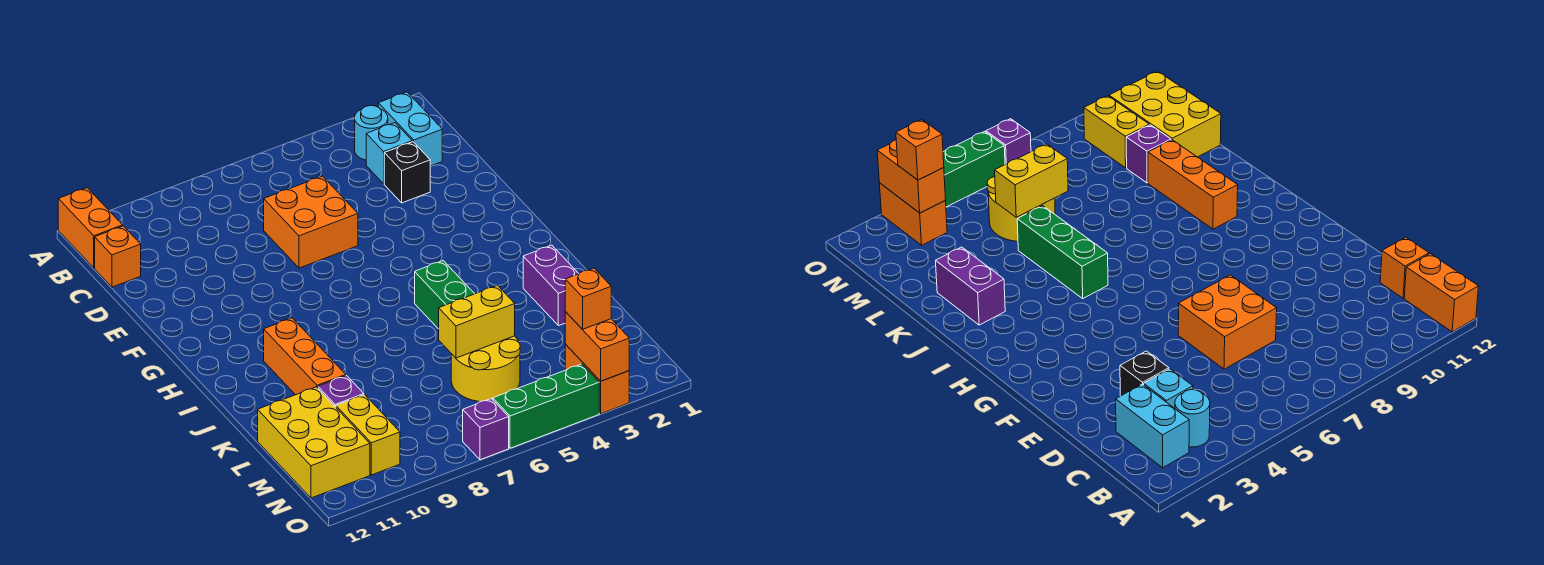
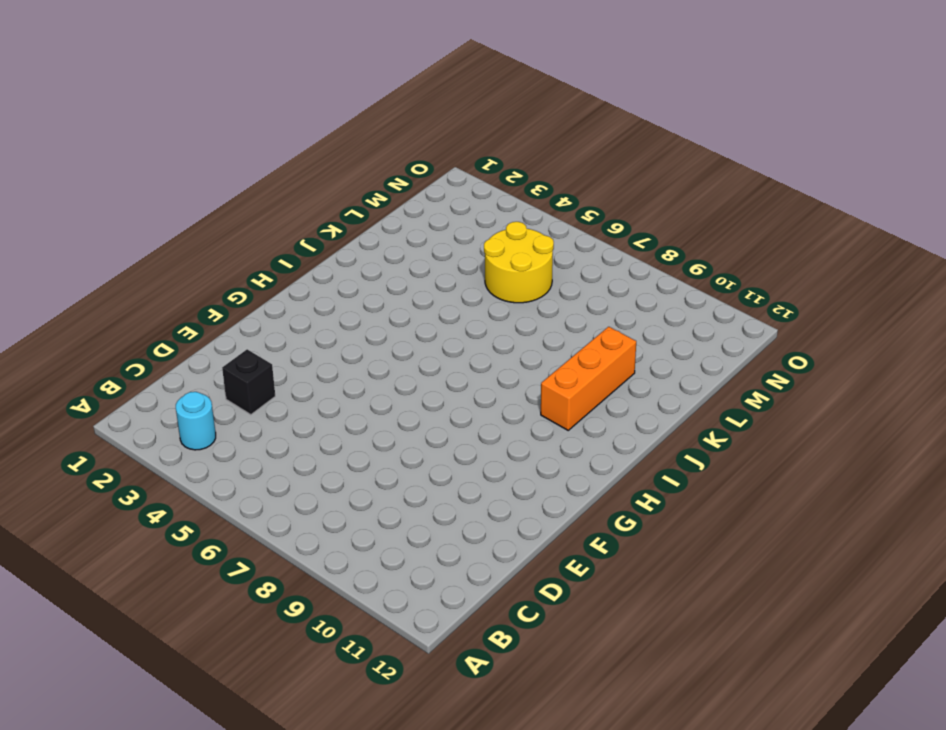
none -> orange 1x2 brick [58,188,123,268]
none -> cyan 1x2 brick [378,92,442,166]
none -> cyan 1x1 brick [366,123,412,184]

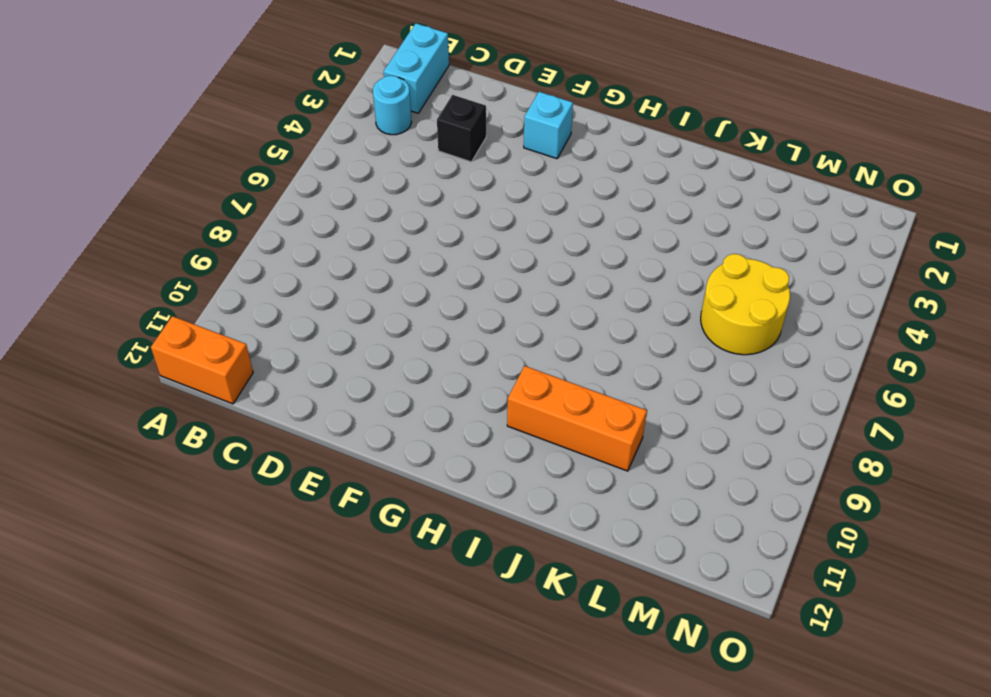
cyan 1x2 brick [384,23,449,113] -> cyan 1x2 brick turned to [378,92,442,166]
cyan 1x1 brick [524,92,573,159] -> cyan 1x1 brick moved to [366,123,412,184]
none -> orange 1x1 brick [95,226,141,287]
none -> orange 2x2 brick [264,176,358,268]
none -> green 1x3 brick [415,261,474,329]

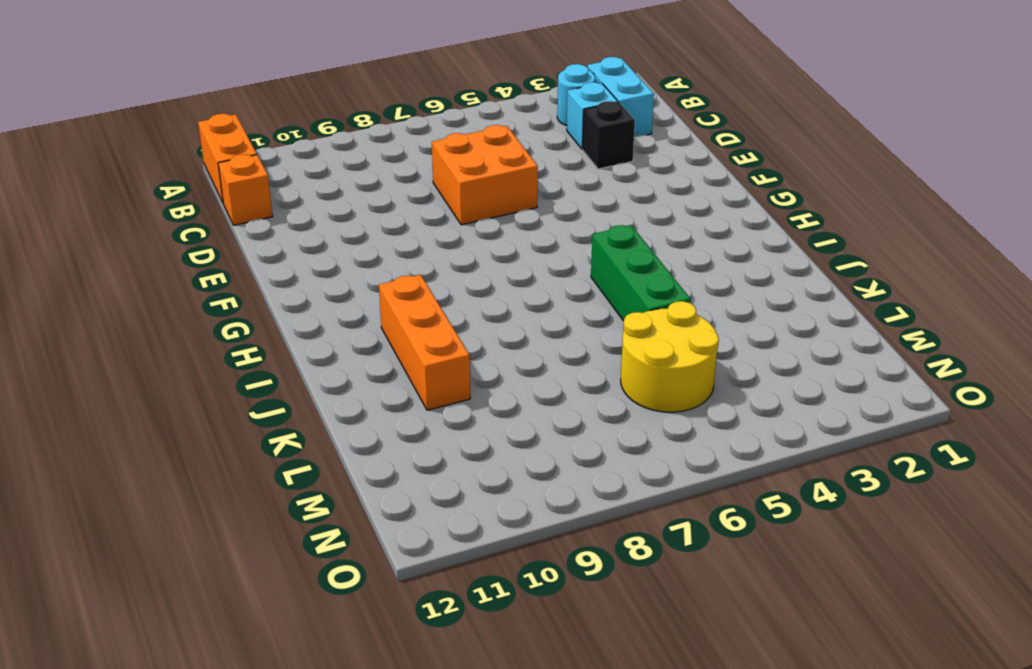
none -> purple 1x2 brick [523,245,579,326]
none -> purple 1x1 brick [318,376,364,407]
none -> yellow 2x3 brick [258,387,370,498]

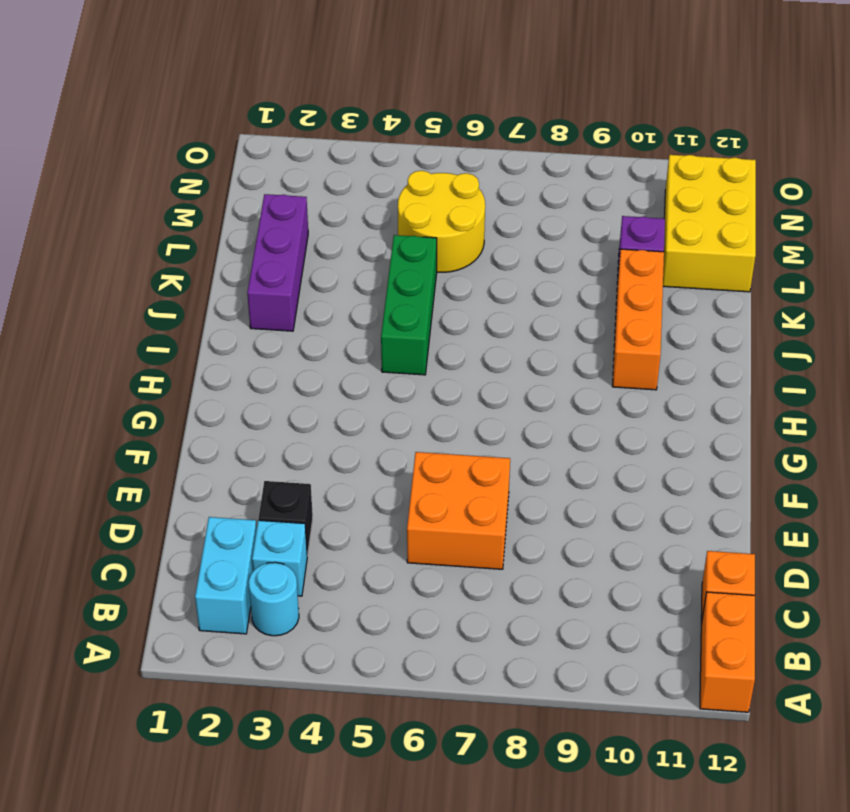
purple 1x3 brick [247,194,308,331] -> purple 1x2 brick [523,245,579,326]
none -> yellow 1x2 brick [336,395,400,475]
none -> orange 1x2 brick [565,345,629,414]
none -> green 1x3 brick [493,364,599,448]

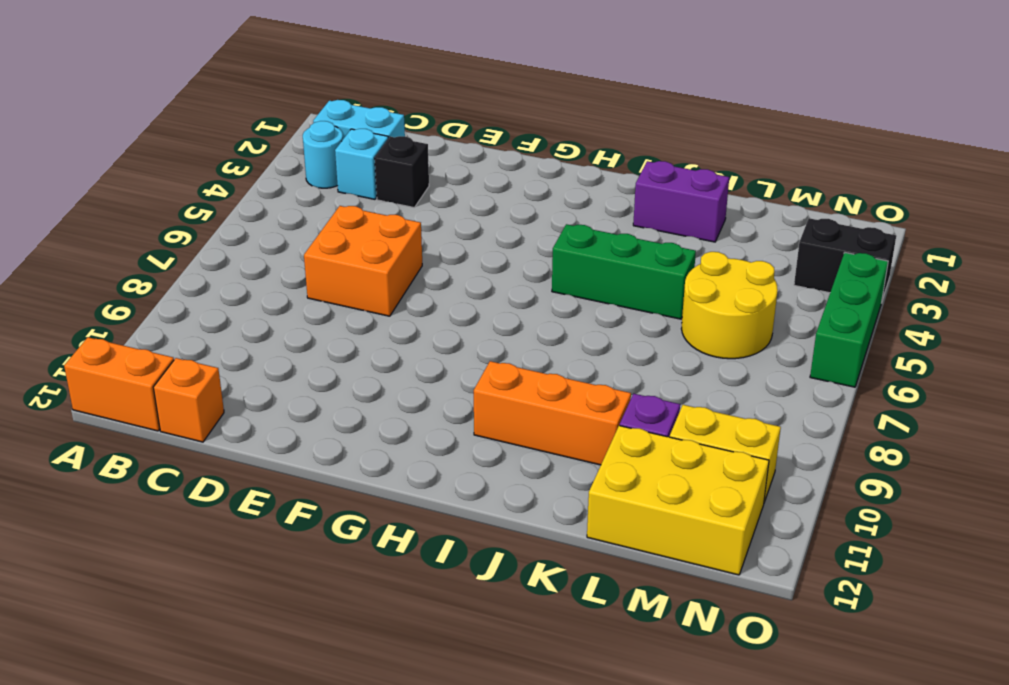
black 1x2 brick [794,218,896,300] -> orange 1x2 brick [565,345,629,414]
none -> purple 1x1 brick [463,399,509,460]
none -> yellow 1x2 brick [439,285,515,358]
none -> orange 1x2 brick [565,312,629,381]

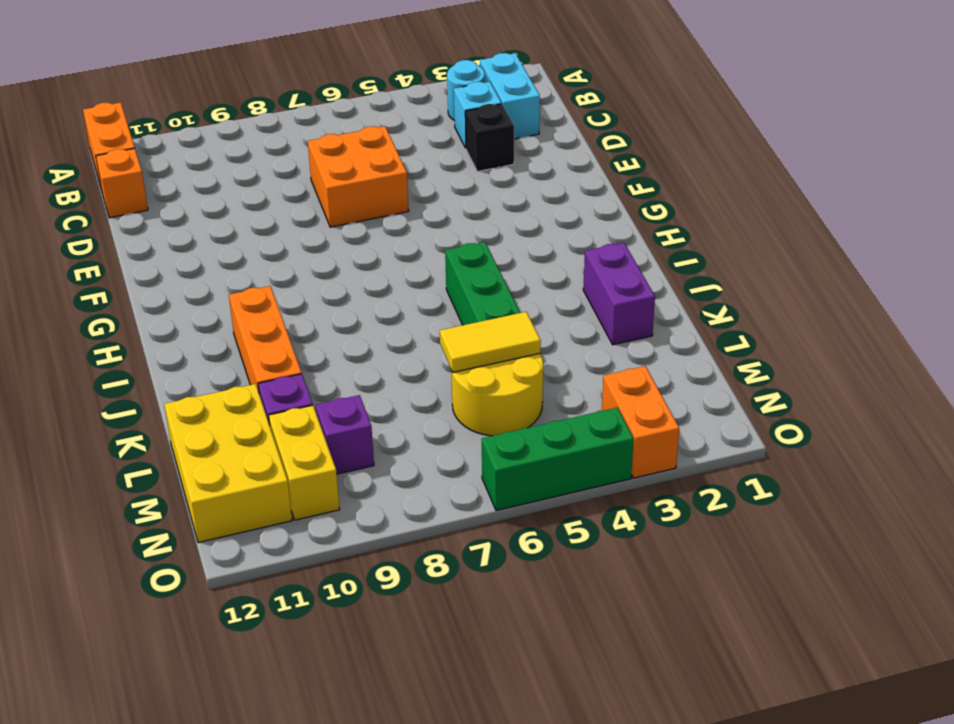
yellow 1x2 tile [440,312,541,372] -> yellow 1x2 brick [439,285,515,358]
purple 1x1 brick [316,395,374,474] -> purple 1x1 brick moved to [463,399,509,460]
none -> orange 1x2 brick [565,312,629,381]
none -> orange 1x1 brick [565,268,611,329]

